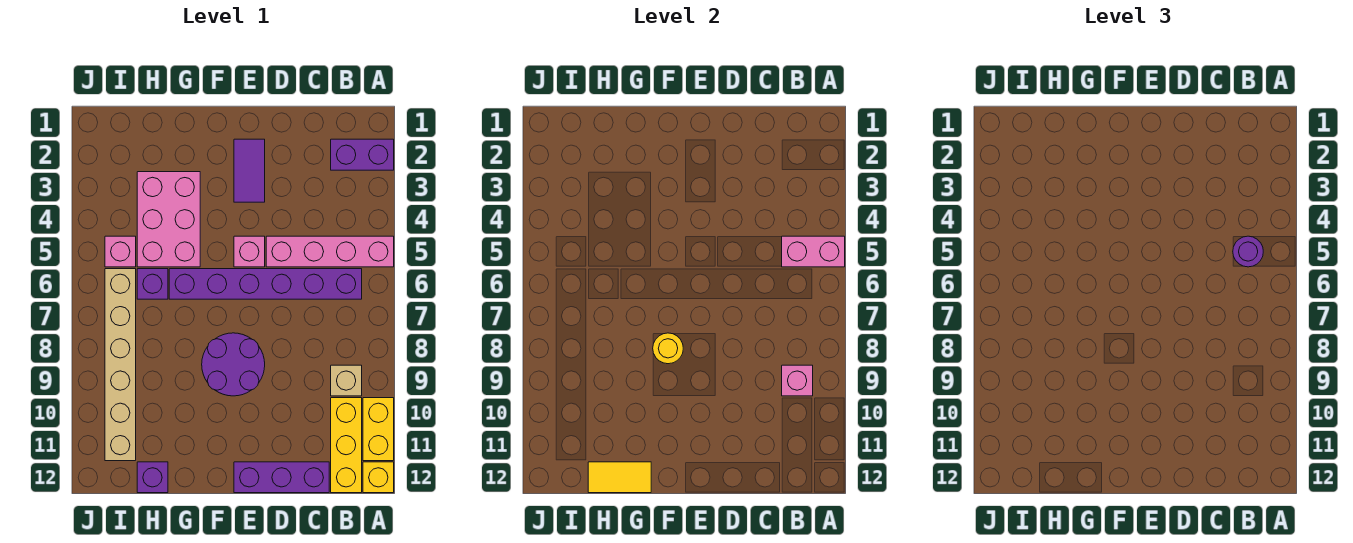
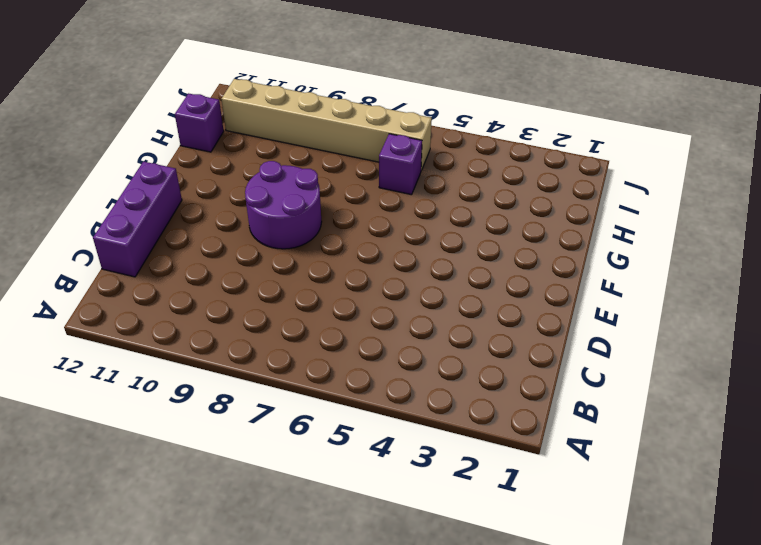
none -> purple 1x2 brick [331,139,394,170]
none -> pink 1x4 brick [266,236,394,267]
none -> yellow 1x2 brick [363,398,394,461]

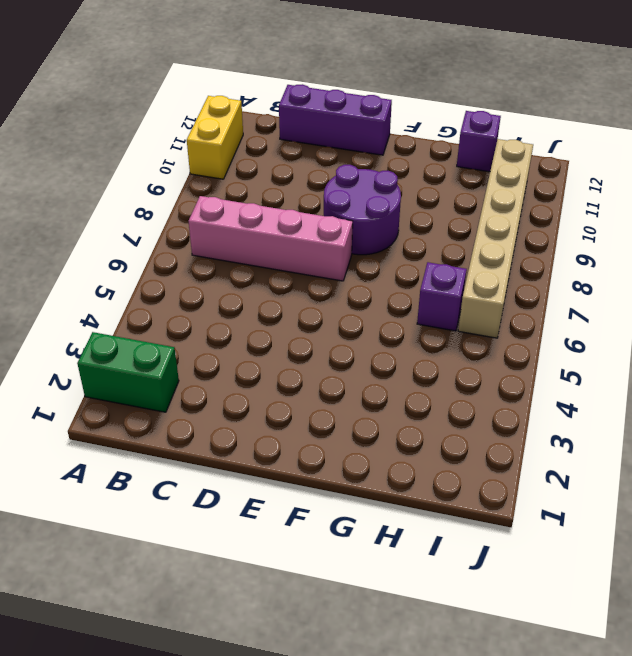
green 1x2 brick [77,332,179,412] -> purple 1x2 brick [331,139,394,170]
pink 1x4 brick [189,196,353,281] -> pink 1x4 brick moved to [266,236,394,267]
none -> yellow 1x1 brick [363,462,394,493]
none -> purple 1x6 brick [169,269,362,299]
none -> tan 1x1 brick [331,365,362,396]

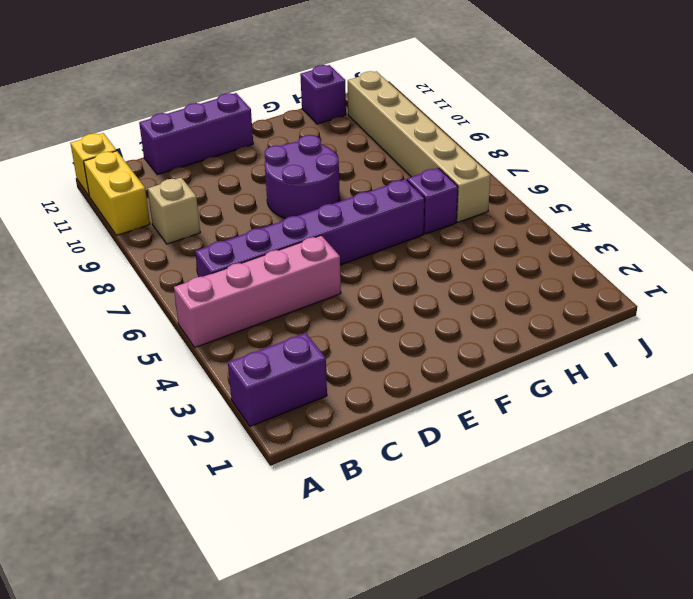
none -> yellow 1x3 brick [331,398,362,493]
none -> purple 1x2 tile [234,139,265,202]
none -> pink 1x1 brick [234,236,265,267]

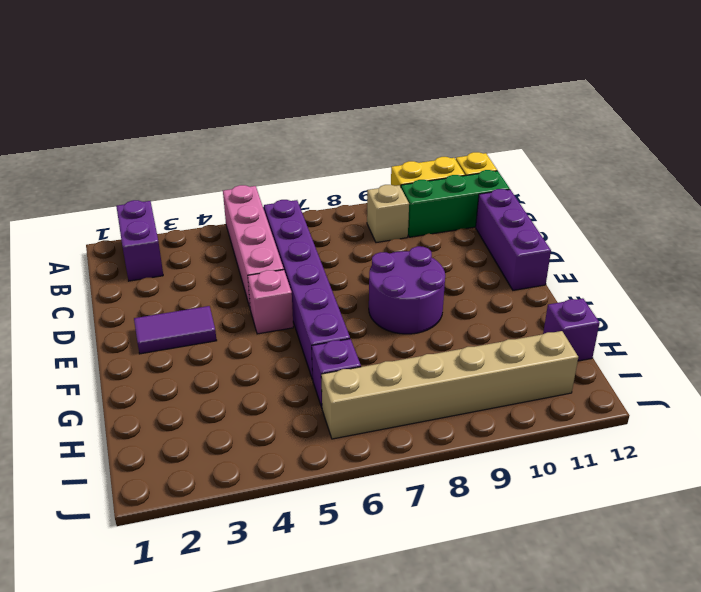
green 1x3 brick [401,170,510,237] -> yellow 1x3 brick [331,398,362,493]
none -> pink 2x3 brick [137,172,200,267]
none -> pink 1x1 brick [105,236,136,267]
none -> pink 1x2 brick [782,236,845,267]

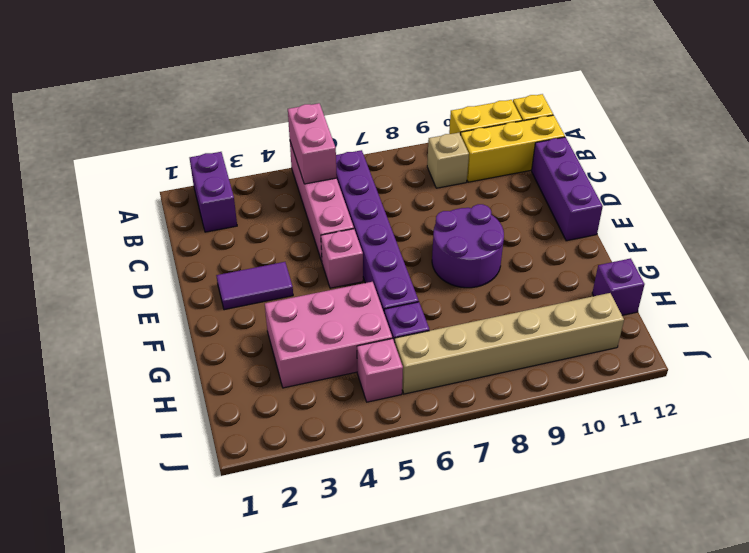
none -> pink 1x1 brick [782,365,813,396]
none -> yellow 1x1 round brick [653,333,683,364]
none -> yellow 1x2 tile [588,462,651,493]

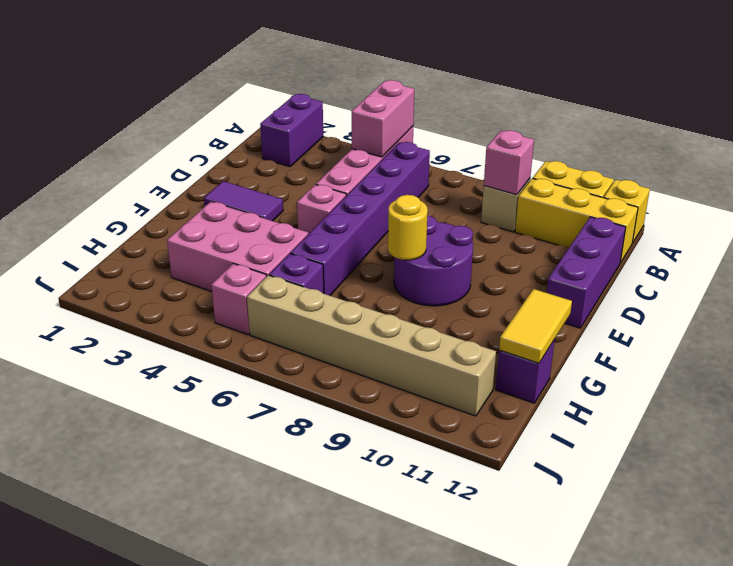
none -> purple 1x1 round brick [1233,236,1263,267]

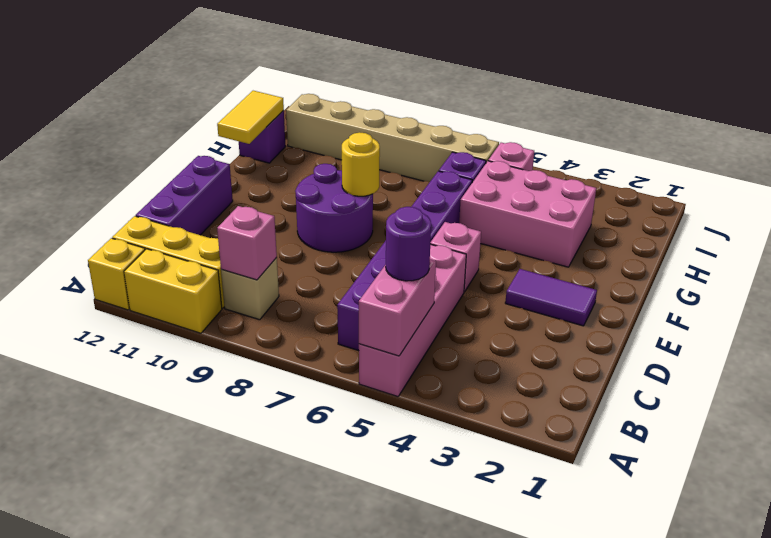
none -> purple 1x2 brick [331,139,394,170]

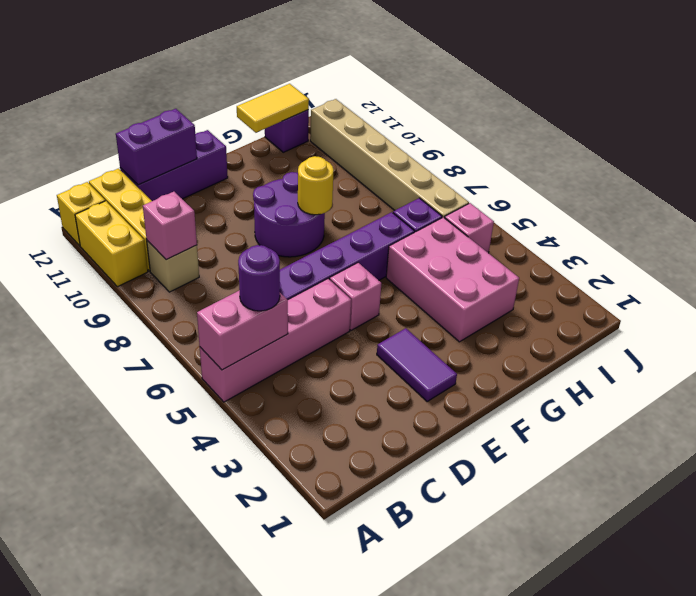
purple 1x2 brick [116,109,197,185] -> purple 1x2 brick moved to [331,139,394,170]

